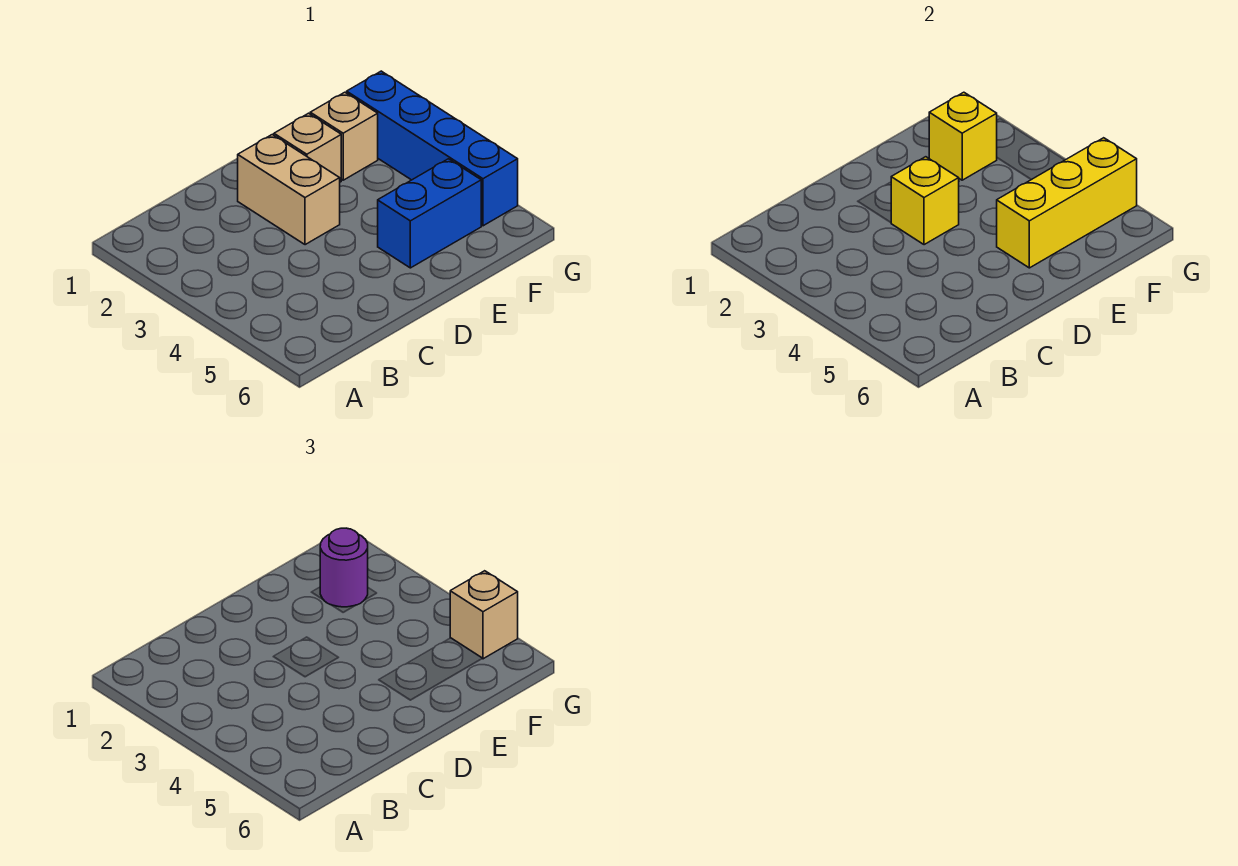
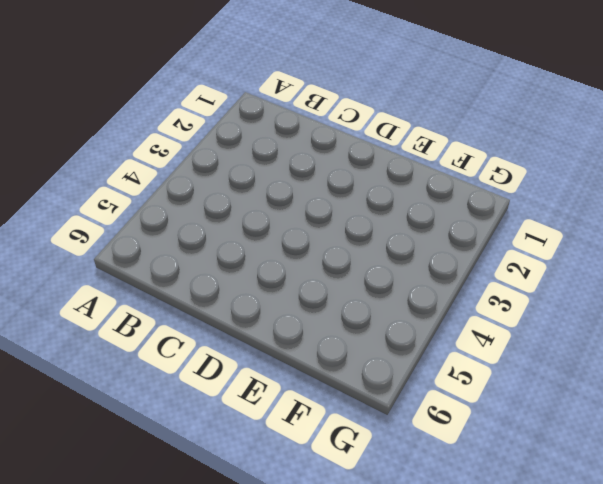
none -> tan 1x2 brick [238,134,340,245]
none -> tan 1x1 brick [274,113,341,182]

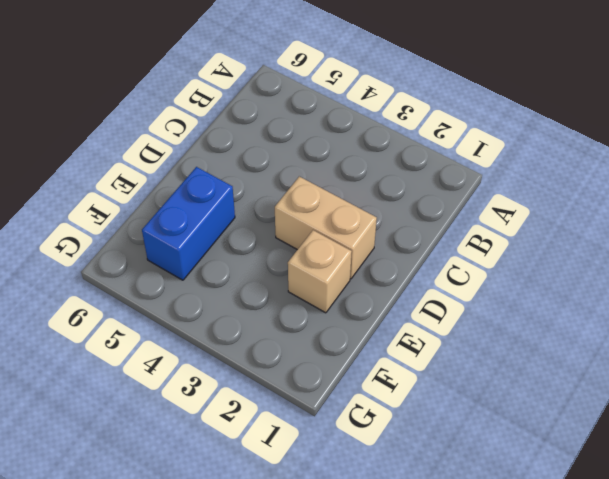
none -> tan 1x1 brick [310,92,378,180]
none -> blue 1x4 brick [347,71,518,226]

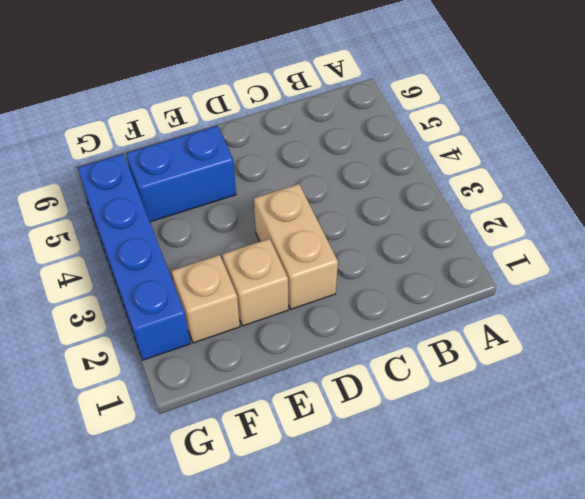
none -> yellow 1x1 brick [891,157,959,245]
none -> yellow 1x3 brick [997,138,1137,268]

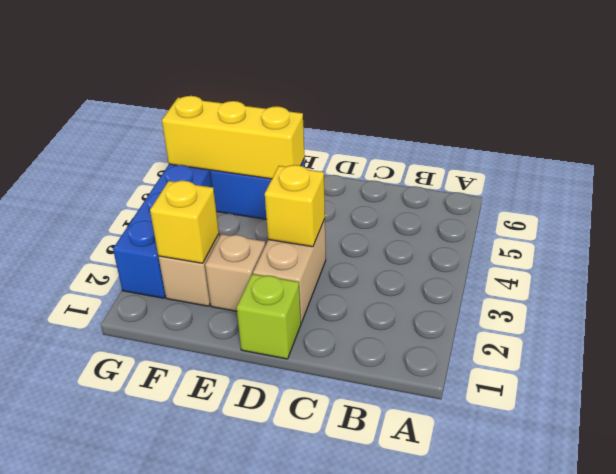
lime 1x1 brick [237,274,301,359] -> none
none -> purple 1x1 round brick [320,528,368,607]
none -> tan 1x1 brick [450,571,518,659]

